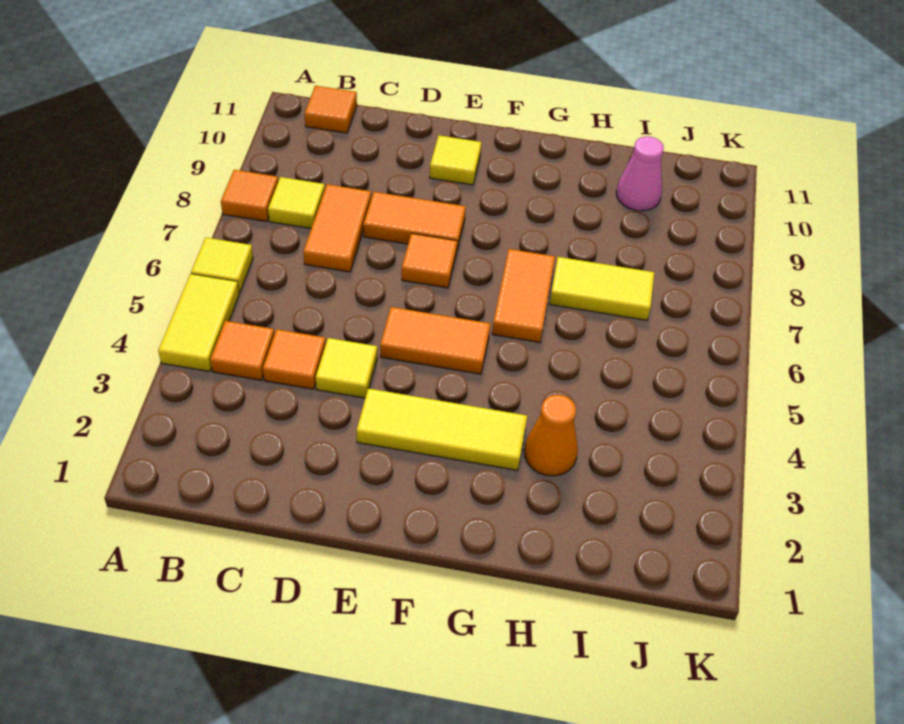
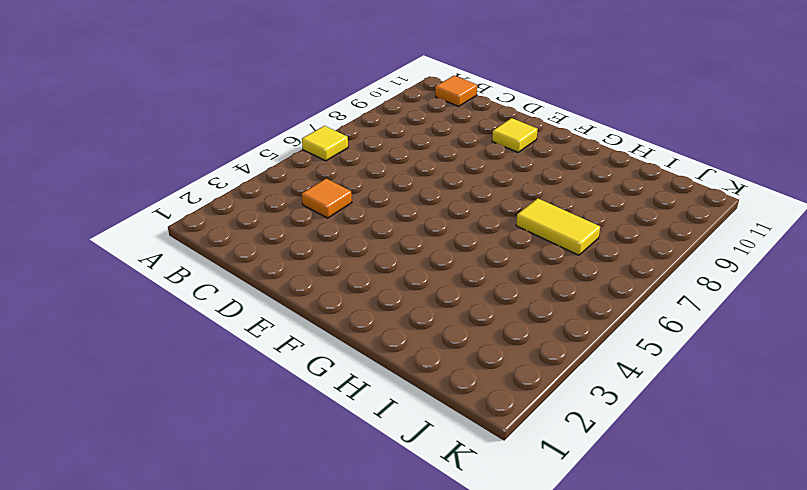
none -> yellow 1x2 tile [158,274,239,372]
none -> orange 1x1 tile [221,170,278,221]
none -> orange 1x1 tile [210,321,274,380]

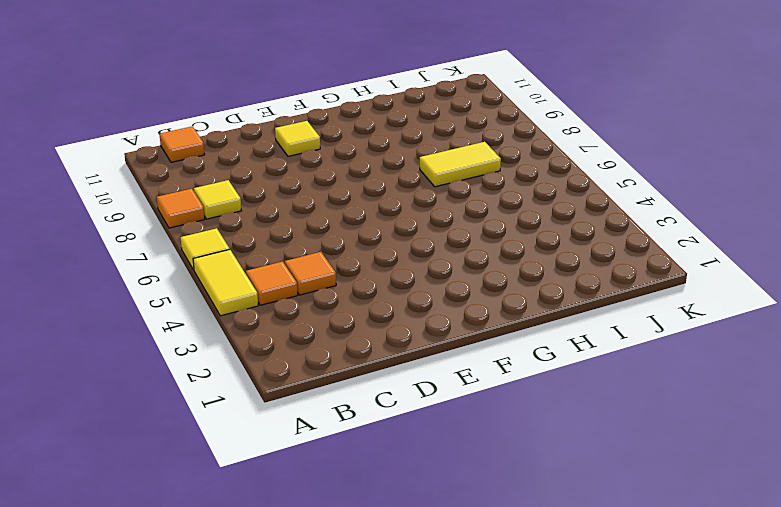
none -> orange 1x2 tile [303,184,371,272]
none -> yellow 1x1 tile [316,338,377,398]
none -> orange 1x2 tile [363,192,466,250]

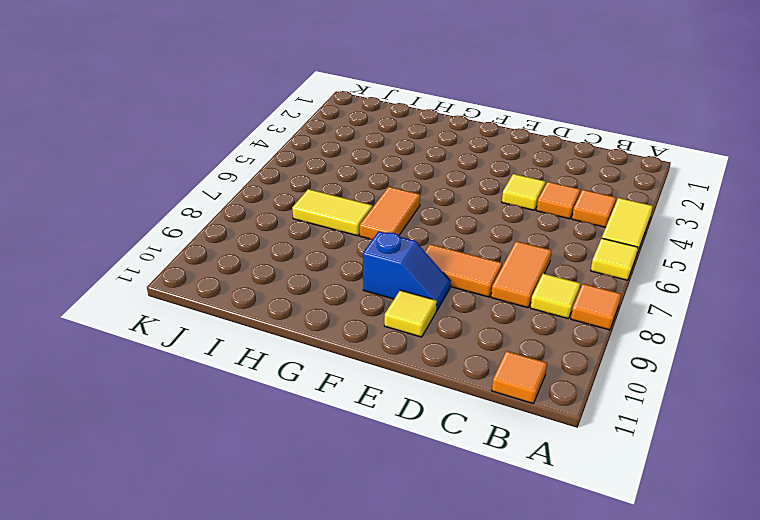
blue 1x2 slope [363,231,451,311] -> none
none -> yellow 1x3 tile [356,388,527,470]
none -> orange 1x2 tile [380,307,490,374]
none -> orange 1x1 tile [402,233,457,288]

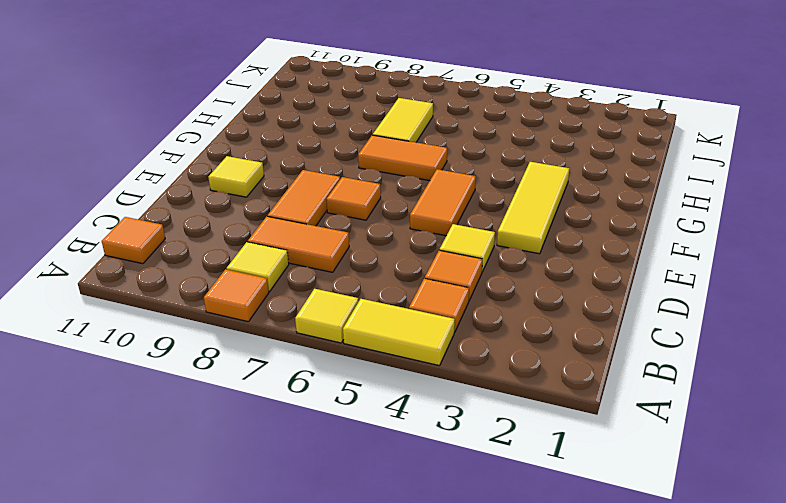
none -> orange 1x1 cone [524,395,578,476]
none -> pink 1x1 cone [616,136,664,211]

